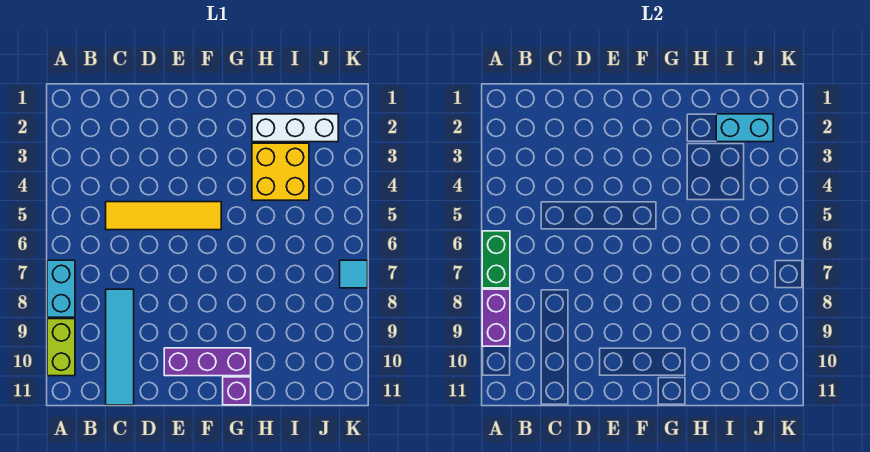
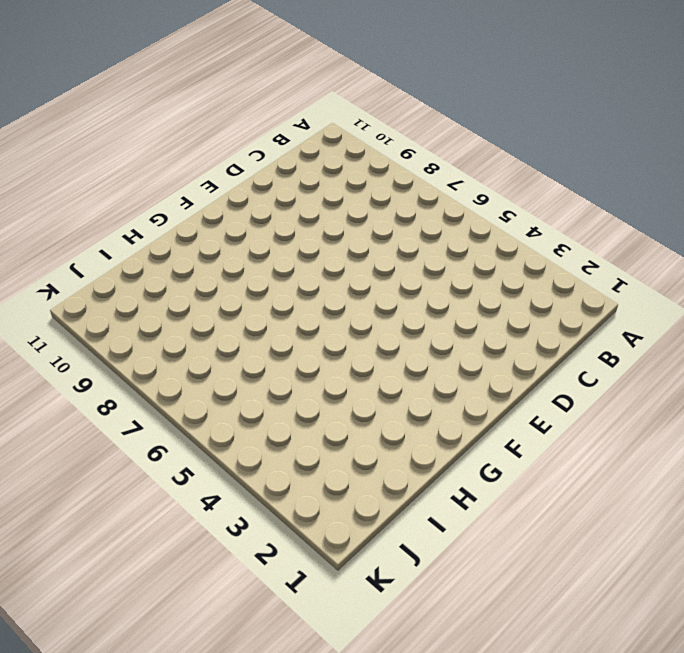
none -> cyan 1x2 brick [47,260,75,317]
none -> lime 1x2 brick [47,319,75,376]
none -> yellow 1x4 tile [106,202,221,230]

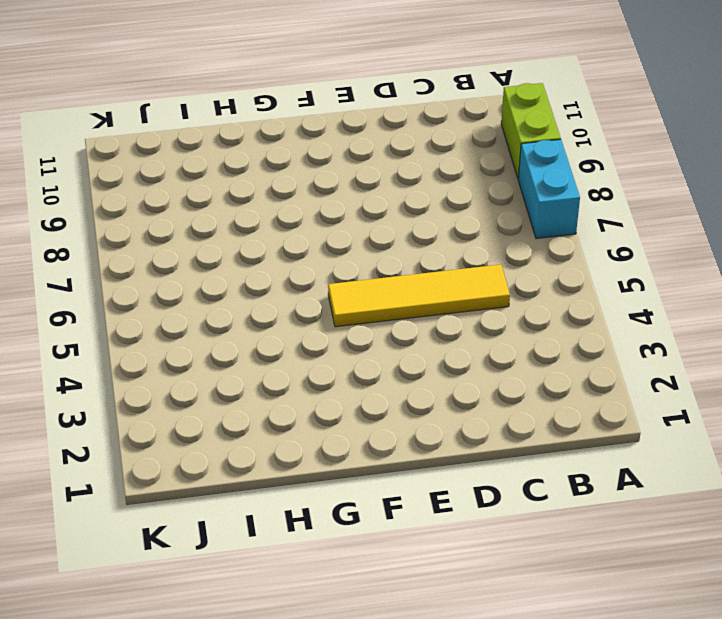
none -> cyan 1x4 tile [106,289,134,405]
none -> purple 1x3 brick [164,348,251,376]
none -> purple 1x1 brick [223,377,251,405]

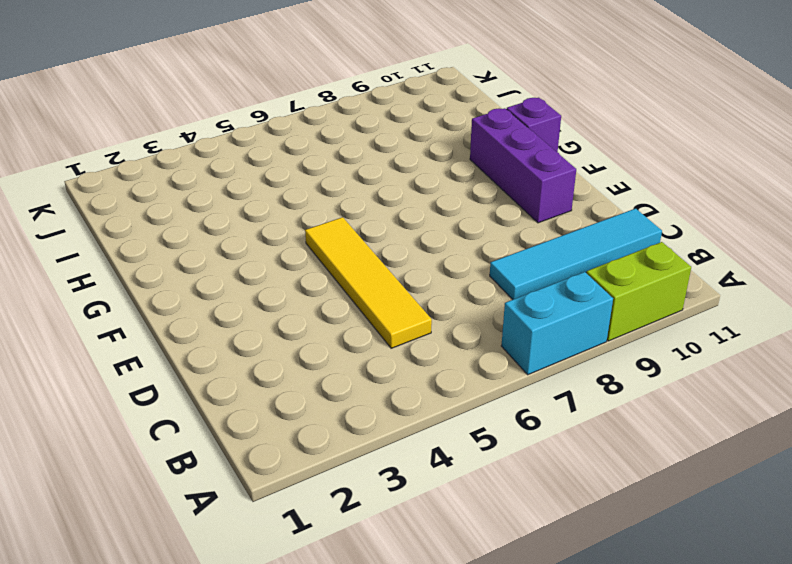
none -> white 1x3 brick [252,114,338,142]
none -> yellow 2x2 brick [252,143,309,200]
none -> cyan 1x1 tile [340,260,368,288]

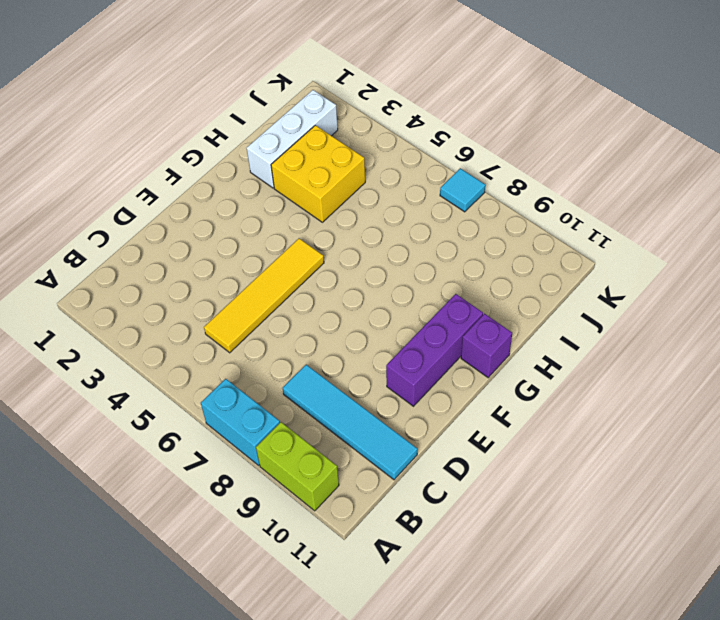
none -> green 1x2 brick [482,231,510,288]
none -> purple 1x2 brick [482,289,510,346]
none -> cyan 1x2 brick [716,114,773,142]

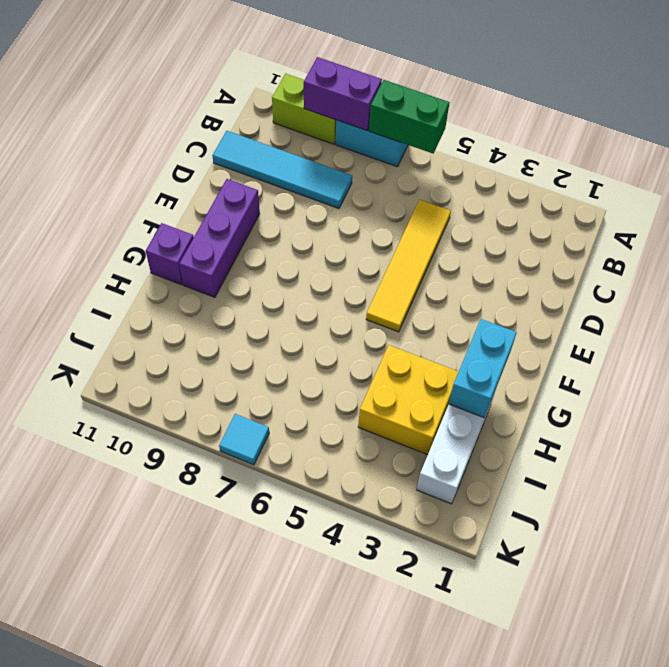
cyan 1x2 brick [449,319,517,418] -> cyan 1x2 brick moved to [716,114,773,142]

